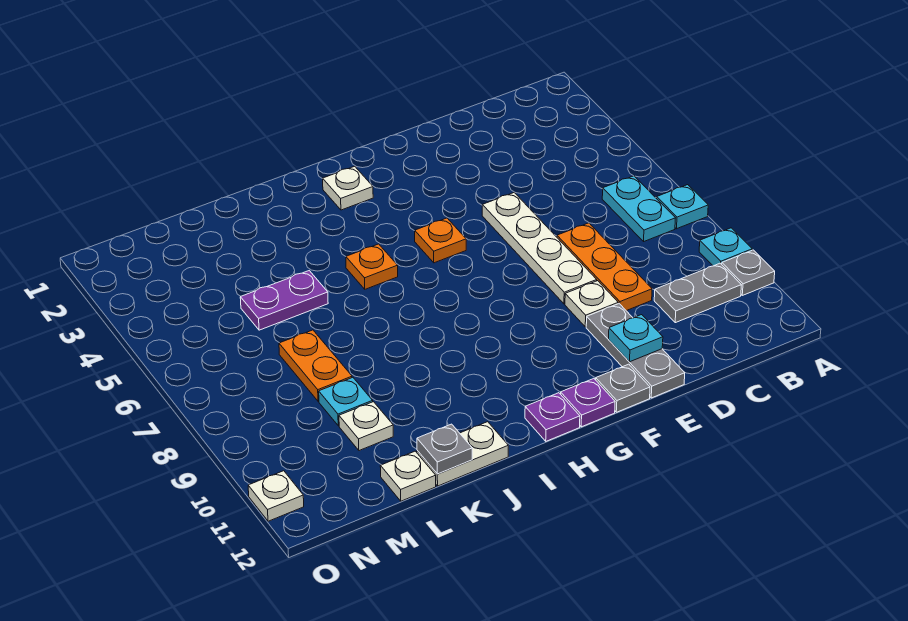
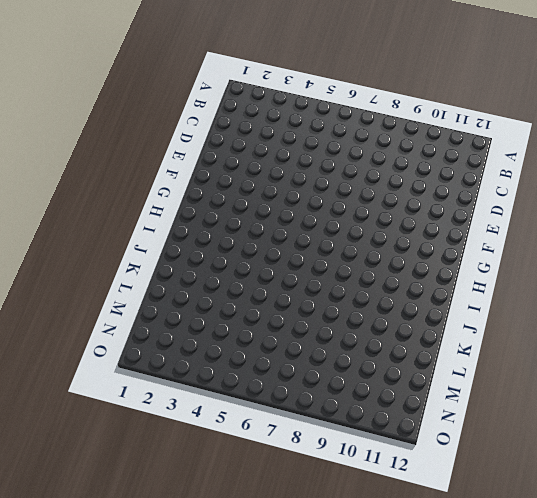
none -> cyan 1x1 plate [657,185,708,229]
none -> cyan 1x1 plate [699,228,752,266]
none -> grey 1x1 plate [722,250,775,295]

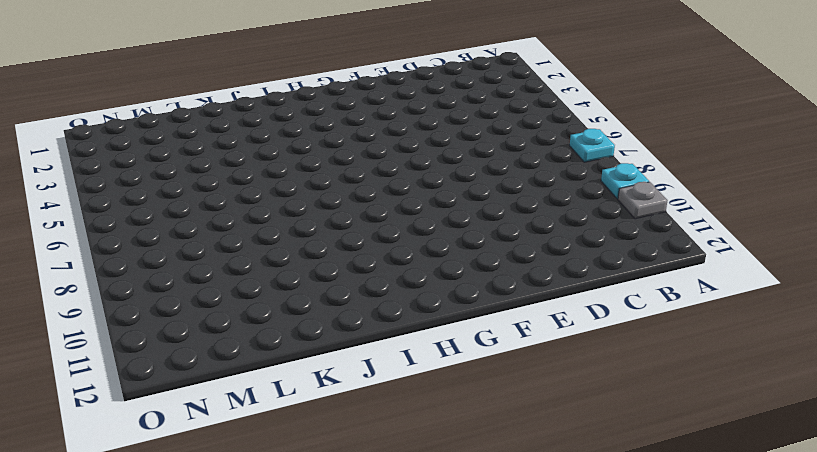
none -> cyan 1x2 plate [602,176,675,241]
none -> grey 1x2 plate [654,263,741,323]
none -> orange 1x3 plate [557,223,652,311]

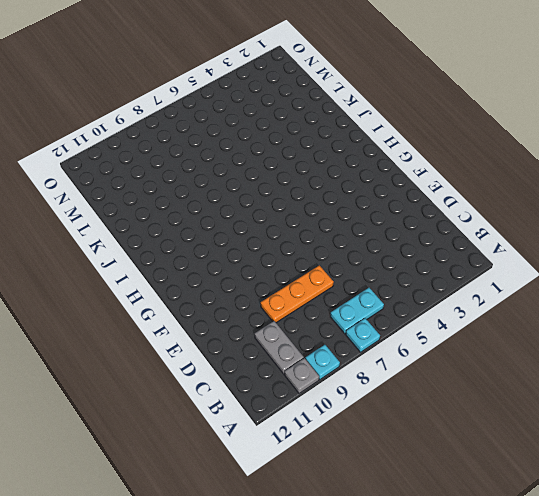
none -> white 1x4 plate [482,193,597,304]
none -> white 1x1 plate [565,281,618,327]
none -> grey 1x3 plate [586,304,685,398]

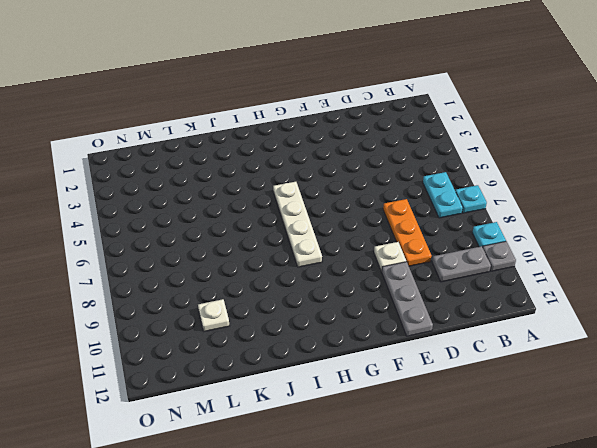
white 1x4 plate [273,182,322,267] -> white 1x4 plate moved to [482,193,597,304]
none -> grey 1x1 plate [596,364,650,412]
none -> orange 1x1 plate [415,218,466,263]
none -> purple 1x1 plate [561,379,615,427]

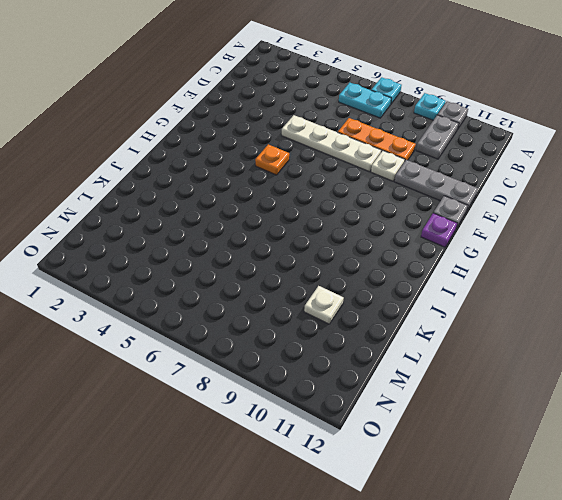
none -> white 1x1 plate [323,166,373,210]
none -> purple 1x1 plate [525,393,580,441]
none -> orange 1x1 plate [346,244,398,289]

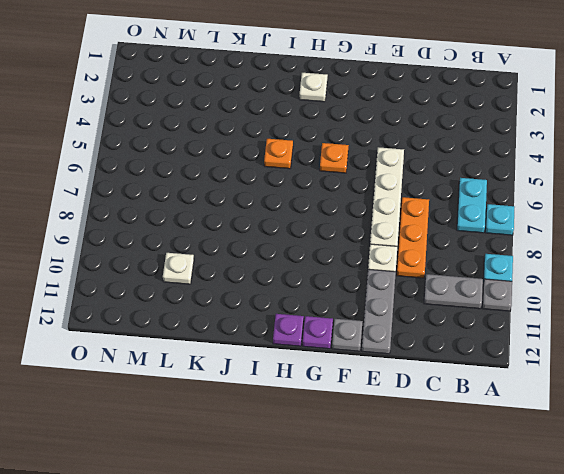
none -> white 1x2 plate [417,422,508,486]
none -> purple 1x2 plate [240,271,328,330]
none -> orange 1x2 plate [279,330,352,401]

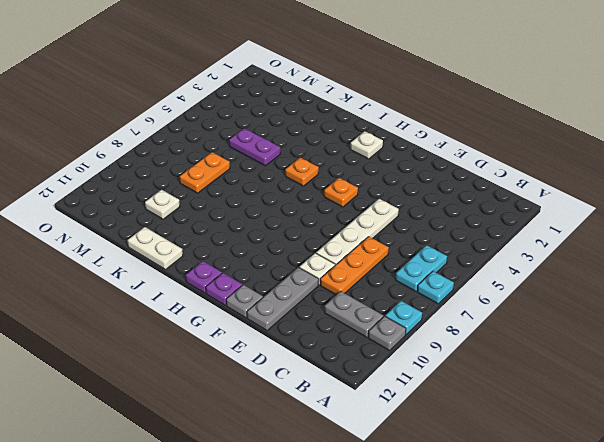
none -> cyan 1x1 plate [319,378,373,426]
none -> white 1x1 plate [380,451,436,501]
none -> white 1x1 plate [248,471,304,521]

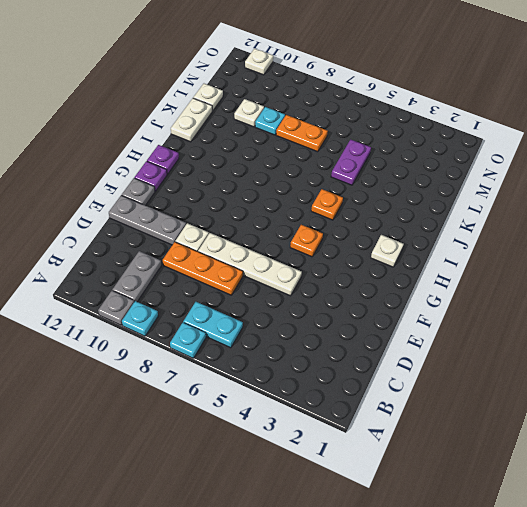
none -> cyan 1x1 plate [609,315,663,362]
none -> grey 1x1 plate [417,424,472,474]

